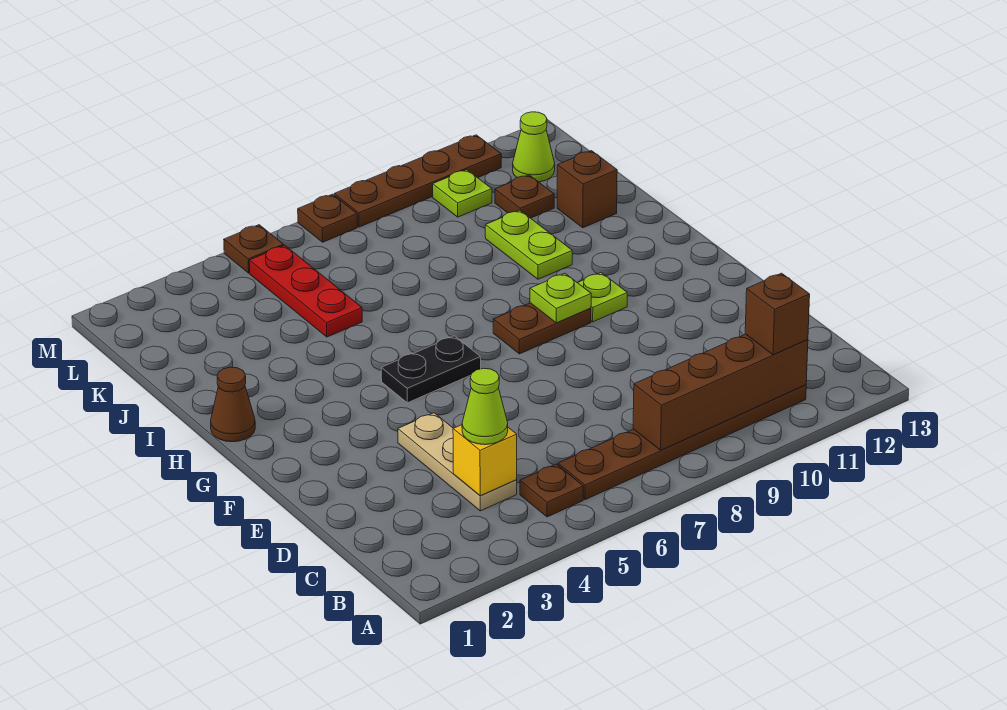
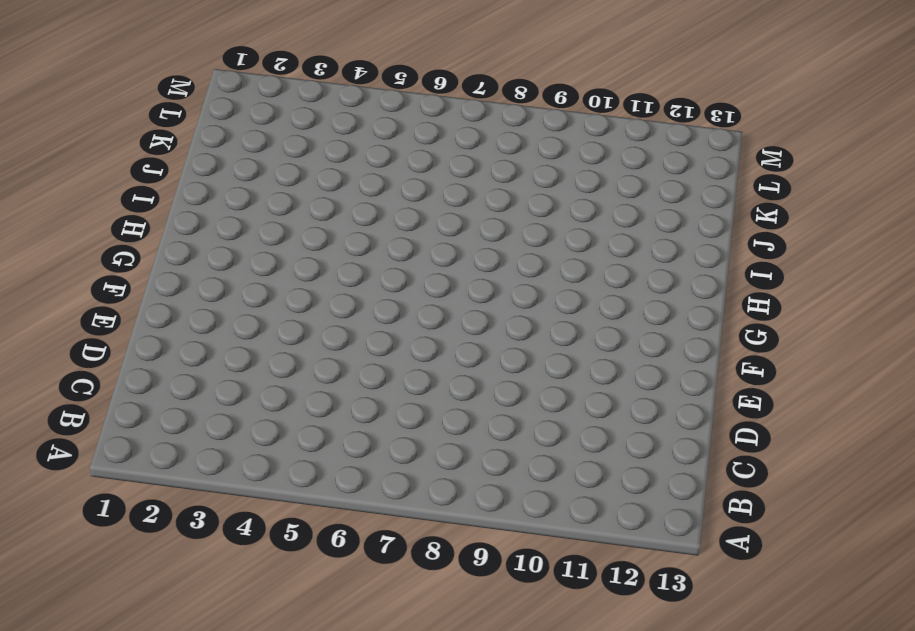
none -> brown 1x1 plate [520,464,583,517]
none -> brown 1x6 plate [558,385,806,500]
none -> tan 1x3 plate [398,413,517,511]

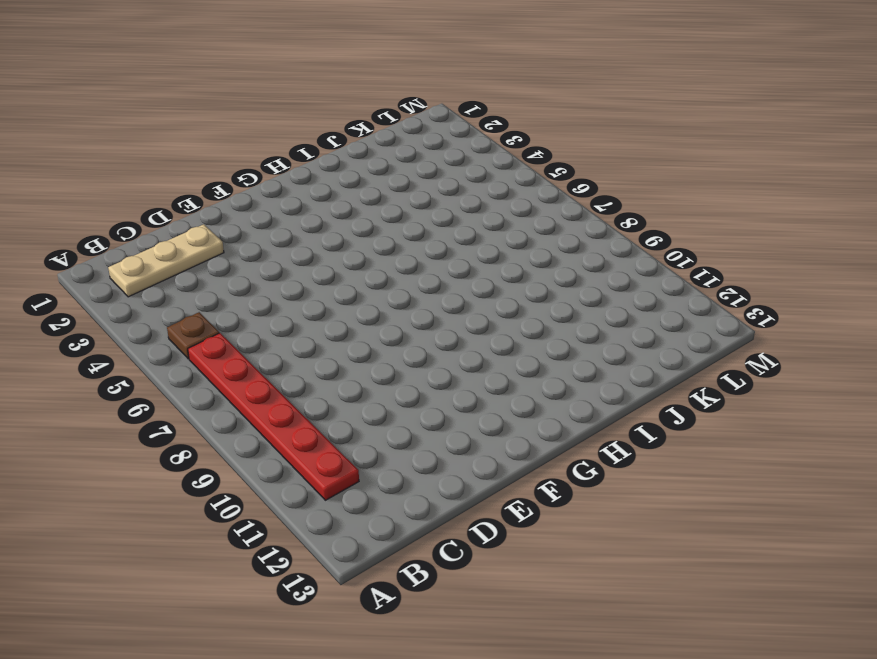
tan 1x3 plate [108,224,224,297] -> tan 1x3 plate moved to [398,413,517,511]
red 1x6 plate [188,333,359,500] -> brown 1x6 plate [558,385,806,500]
none -> black 1x2 plate [381,336,481,403]
none -> brown 1x2 plate [493,303,591,354]
none -> lime 1x1 plate [578,273,627,322]

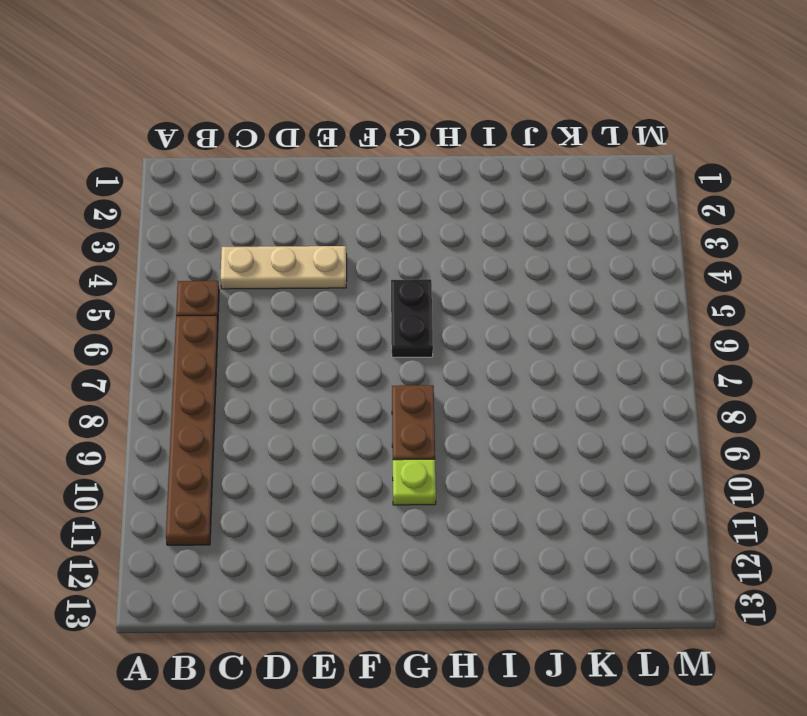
none -> brown 1x1 cone [211,367,255,442]
none -> lime 1x2 plate [485,210,572,279]
none -> red 1x3 plate [249,245,362,337]

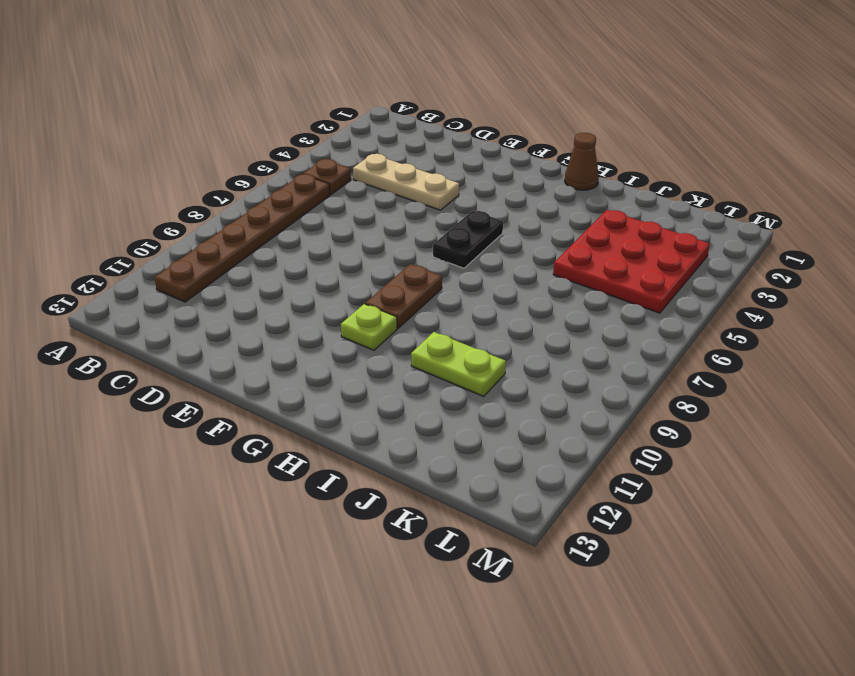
red 3x3 plate [553,210,710,313] -> red 1x3 plate [249,245,362,337]
none -> brown 1x1 brick [557,151,617,228]
none -> brown 1x1 plate [495,175,554,218]
none -> lime 1x1 plate [433,170,492,217]

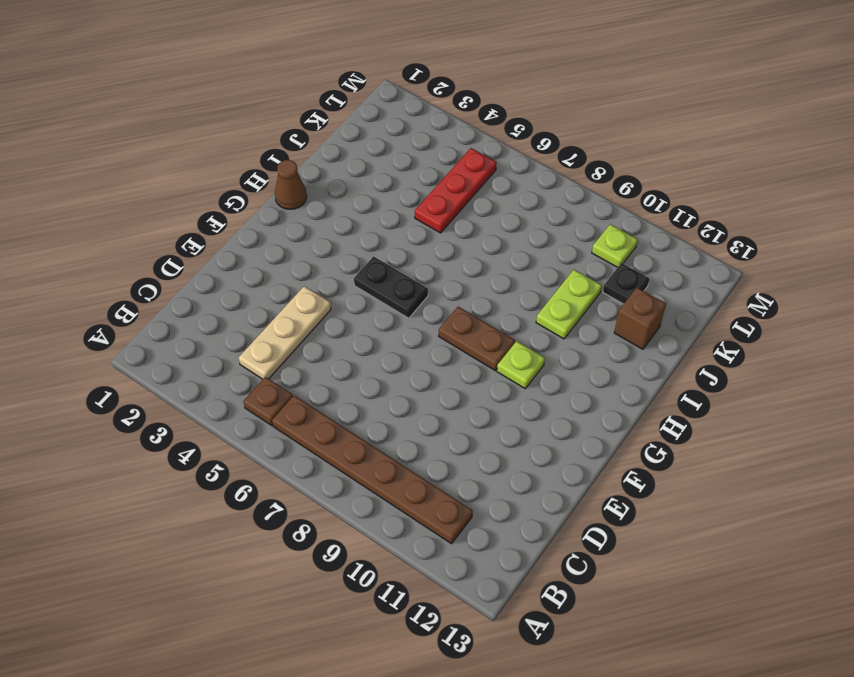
black 1x1 plate [603,263,649,304] -> brown 1x1 plate [495,175,554,218]
none -> lime 1x1 cone [513,112,555,182]
none -> brown 1x1 plate [224,225,284,273]
none -> brown 1x1 plate [298,194,357,242]

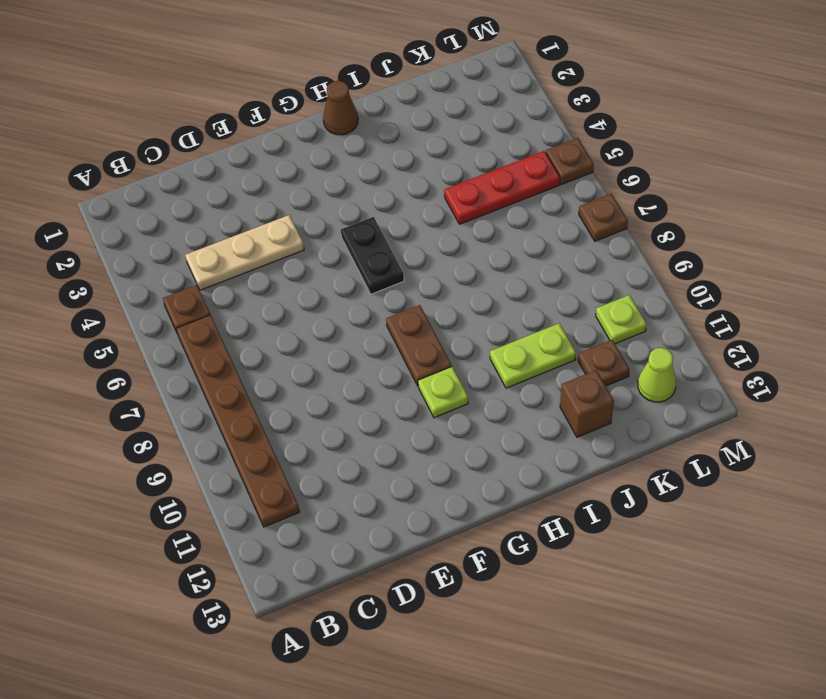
none -> brown 1x4 plate [334,135,501,227]
none -> brown 1x4 brick [633,334,808,450]
none -> yellow 1x1 brick [453,425,517,496]

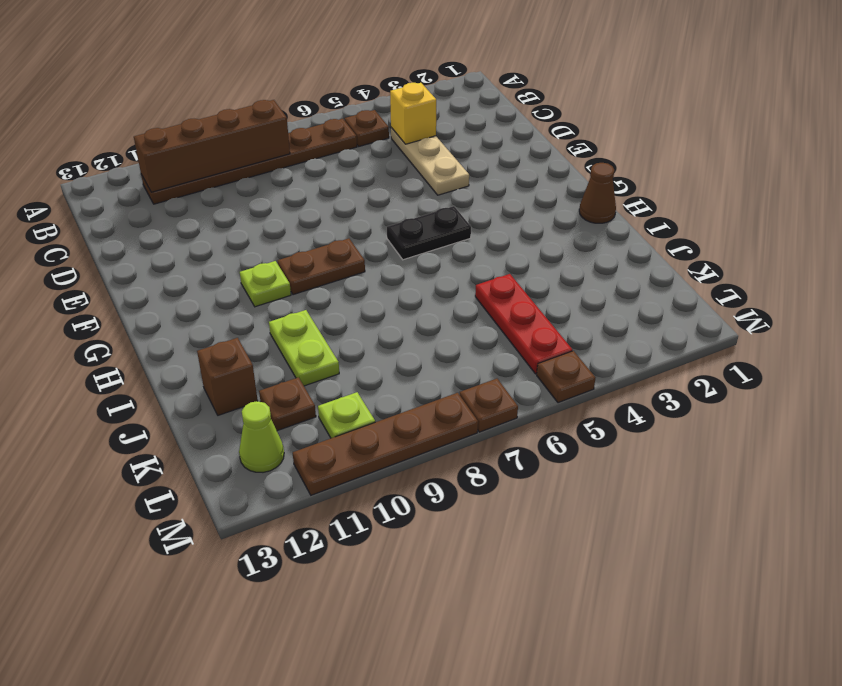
none -> lime 1x1 plate [530,273,591,323]
none -> brown 1x1 brick [745,273,810,355]
none -> lime 1x1 cone [462,368,508,445]

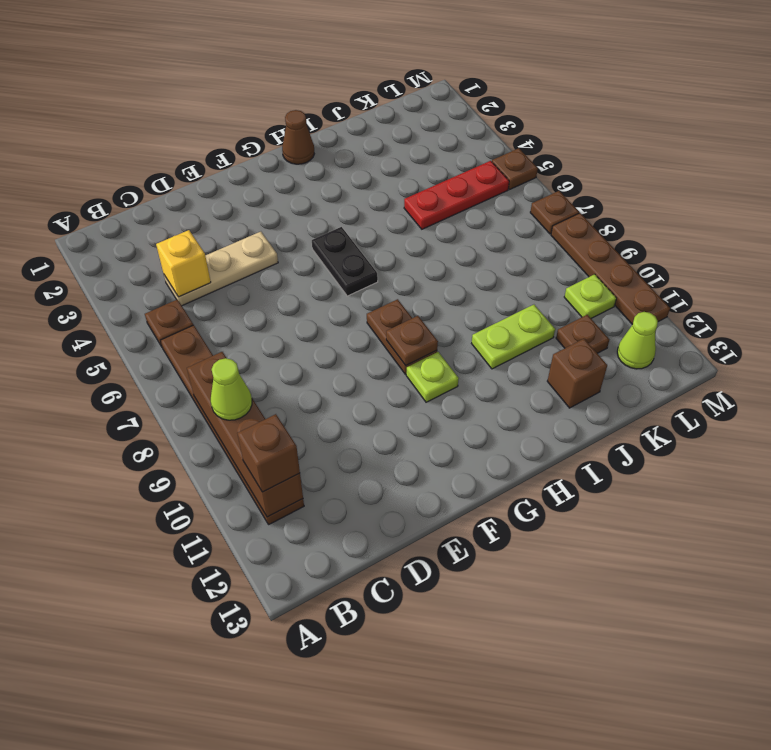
lime 1x1 cone [211,358,252,420] -> lime 1x1 cone moved to [462,368,508,445]
brown 1x1 plate [386,316,438,365] -> lime 1x1 plate [530,273,591,323]

